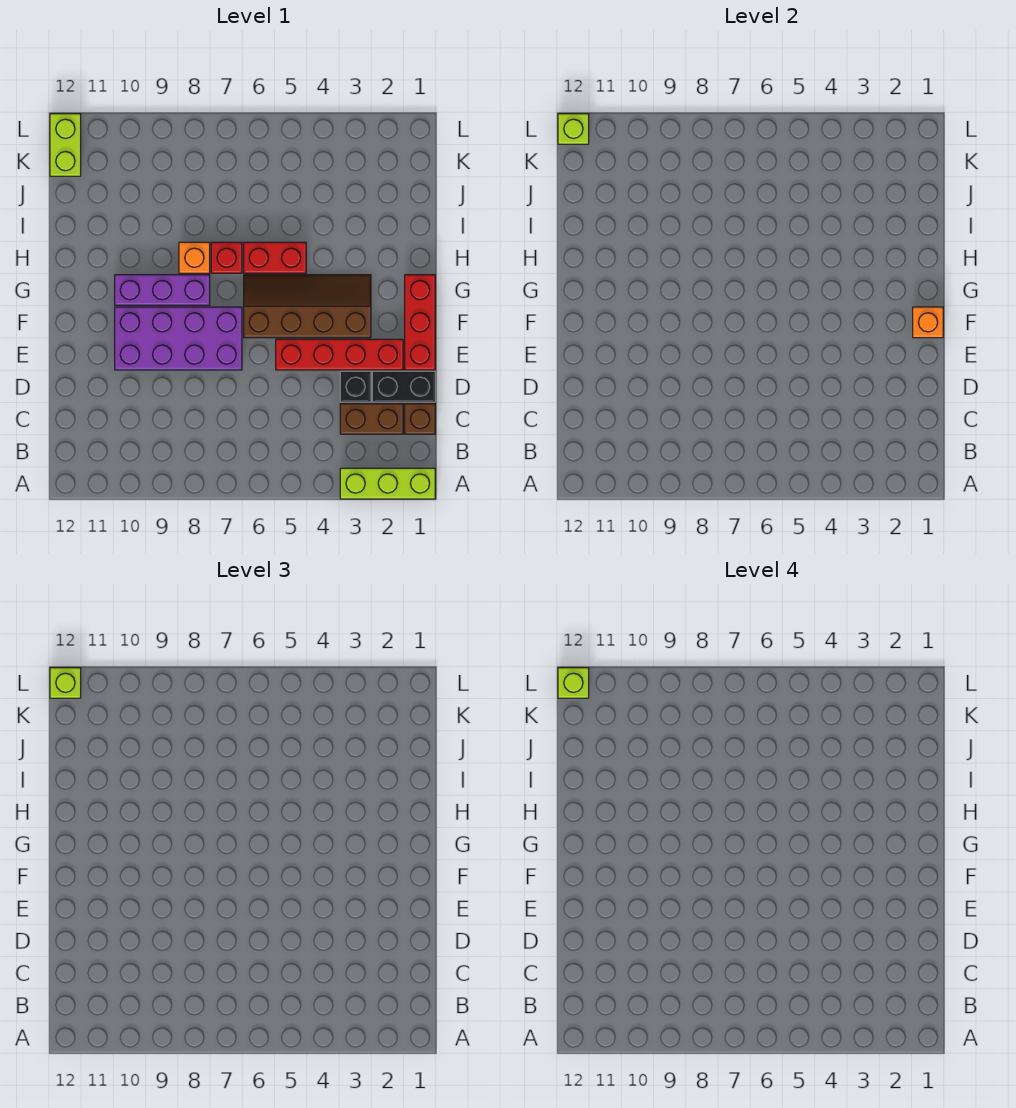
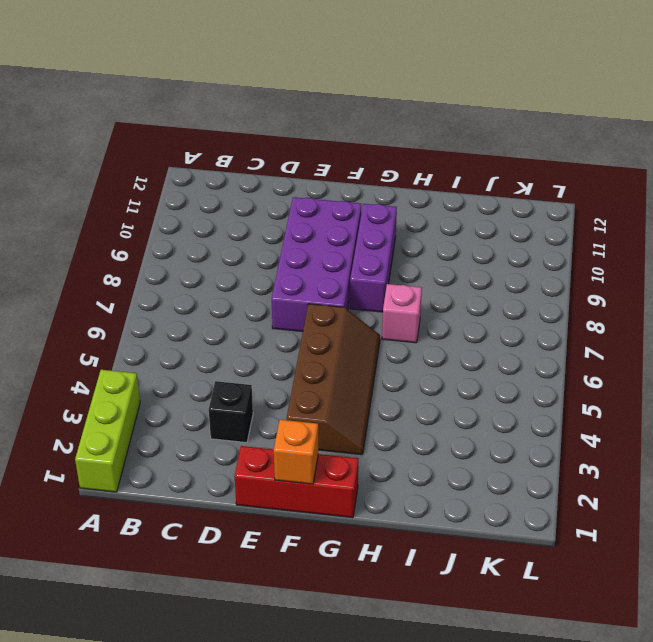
pink 1x1 brick [382,284,422,343] -> red 1x1 brick [211,242,242,273]
none -> brown 1x1 brick [405,404,435,434]
none -> brown 1x2 brick [340,404,403,434]
none -> black 1x2 brick [372,371,435,402]

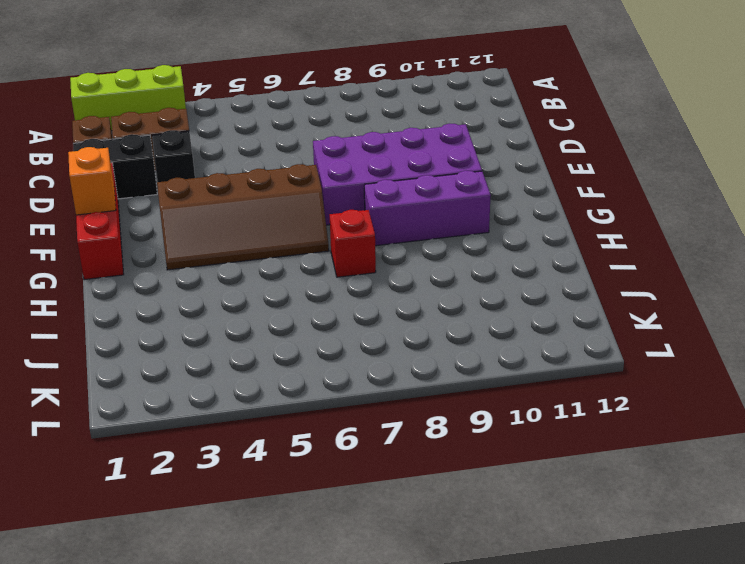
none -> red 1x4 brick [276,339,403,370]
none -> red 1x2 brick [244,242,306,273]
none -> orange 1x1 brick [179,242,210,273]

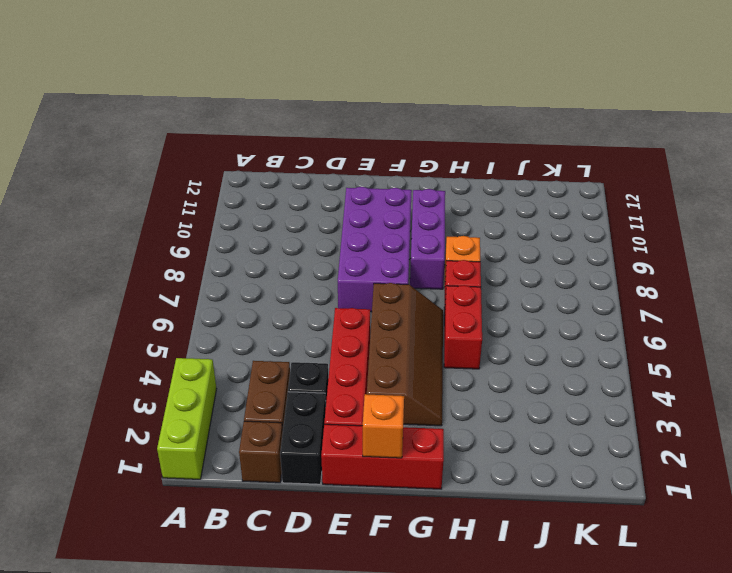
none -> lime 1x2 brick [50,114,81,176]
none -> lime 1x1 brick [558,114,589,144]
none -> lime 1x1 brick [50,668,81,698]

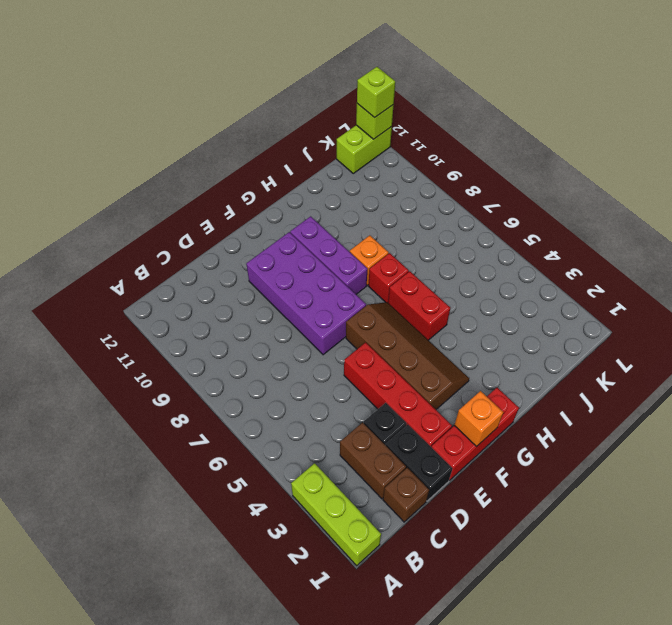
none -> lime 1x1 brick [558,668,589,698]

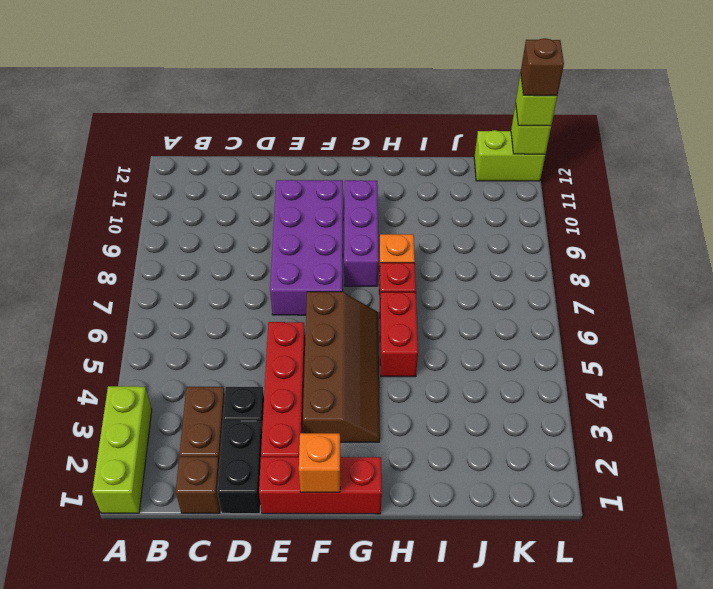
brown 1x1 brick [521,38,564,96] -> lime 1x1 brick [558,668,589,698]

